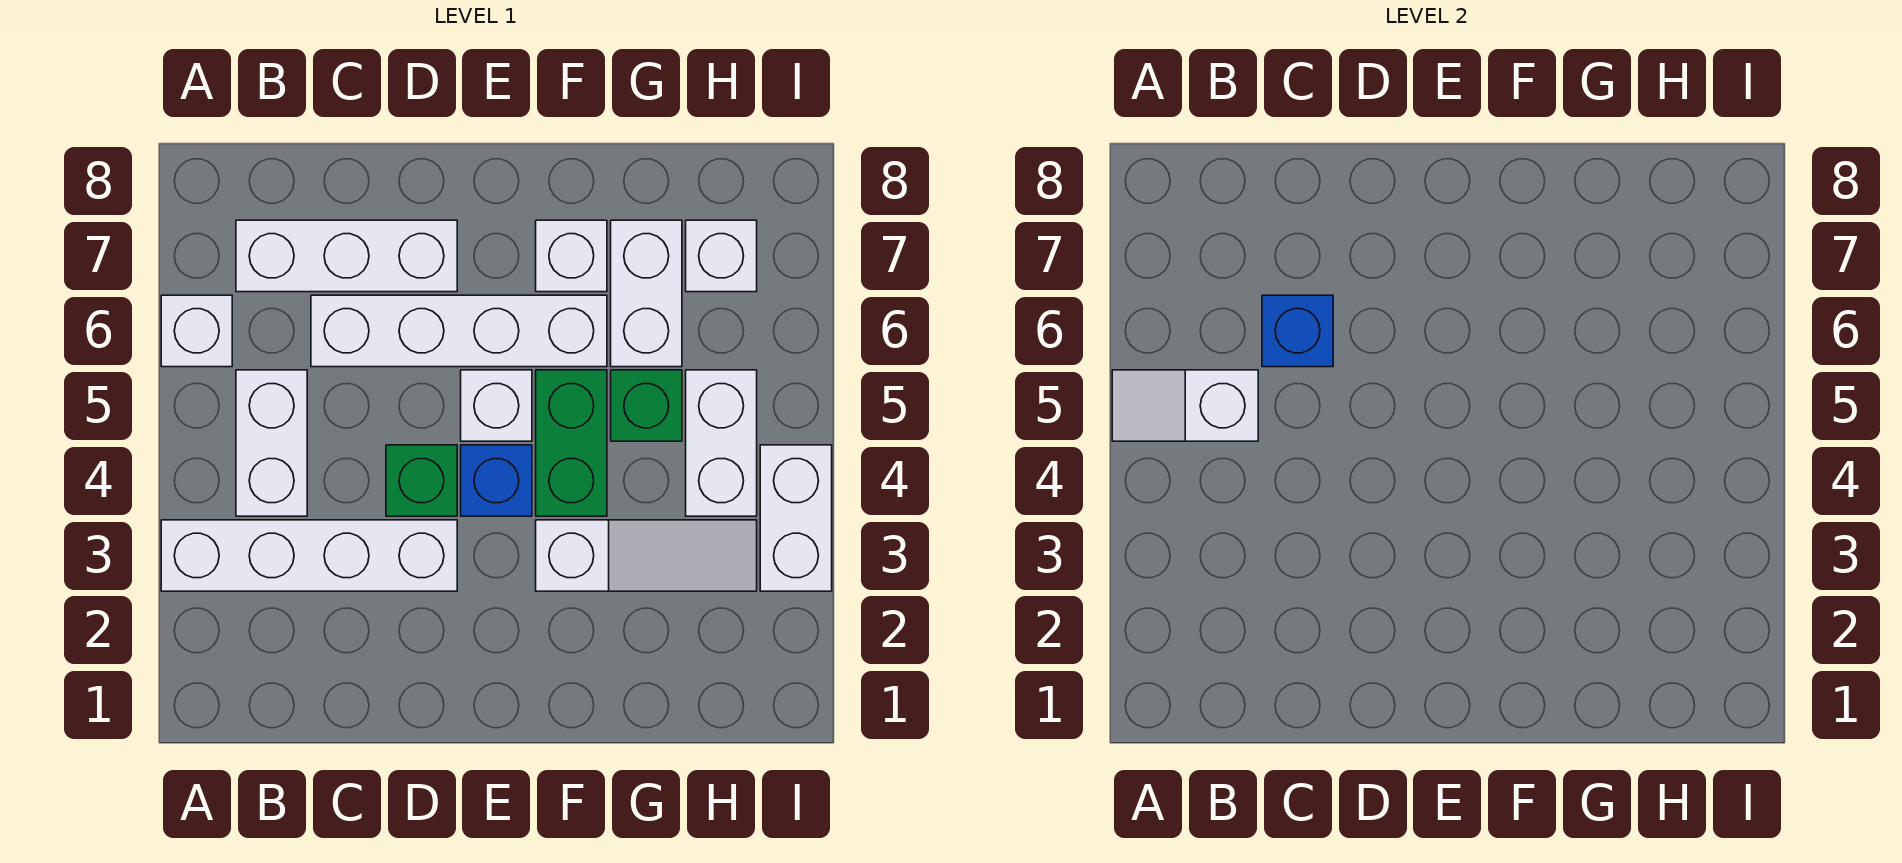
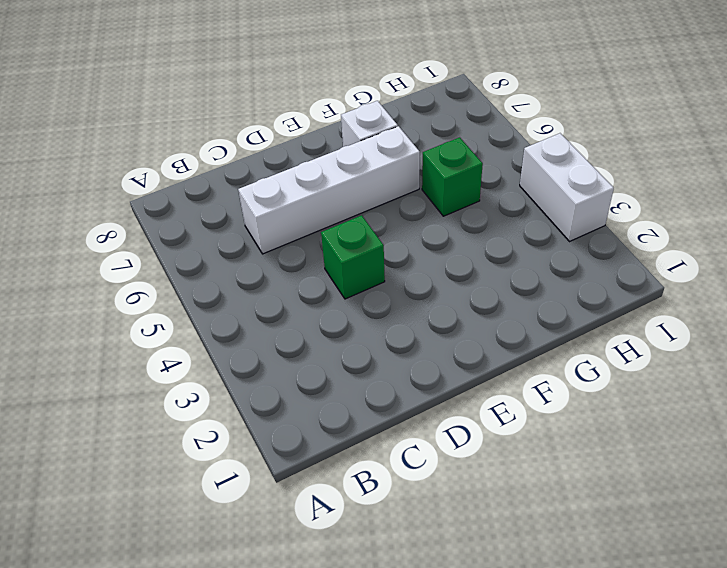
none -> white 1x4 brick [161,520,457,591]
none -> white 1x1 brick [161,295,232,367]
none -> white 1x2 brick [236,370,307,516]

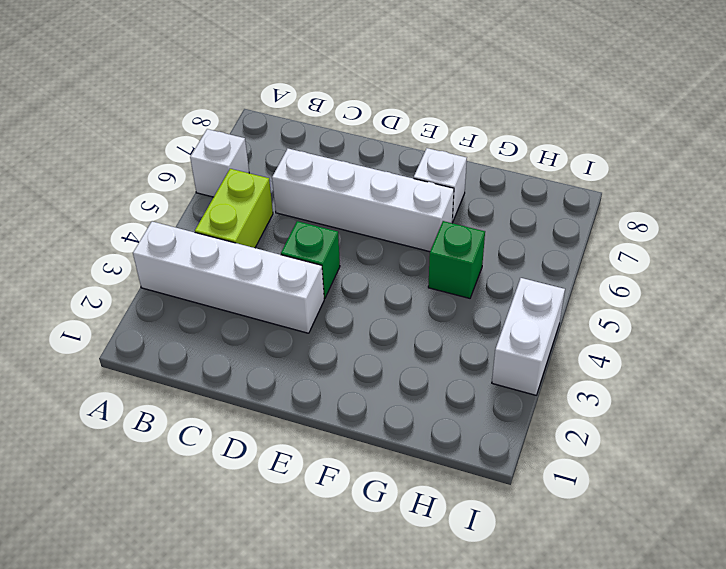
lime 1x2 brick [195,169,273,248] -> white 1x2 brick [236,370,307,516]
none -> white 1x3 brick [236,220,457,292]
none -> blue 1x1 brick [461,445,532,516]
none -> white 1x1 brick [461,370,532,441]

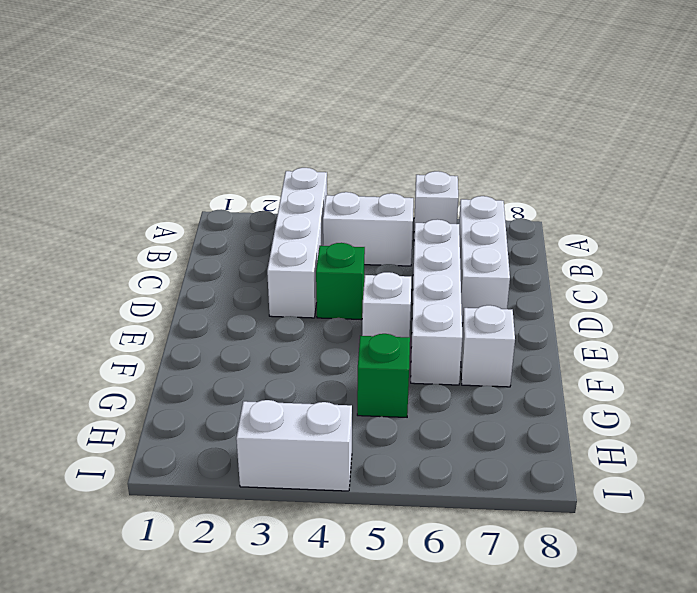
none -> blue 1x1 brick [461,445,532,516]
none -> white 1x3 slope [536,520,757,591]
none -> green 1x2 brick [536,370,607,516]

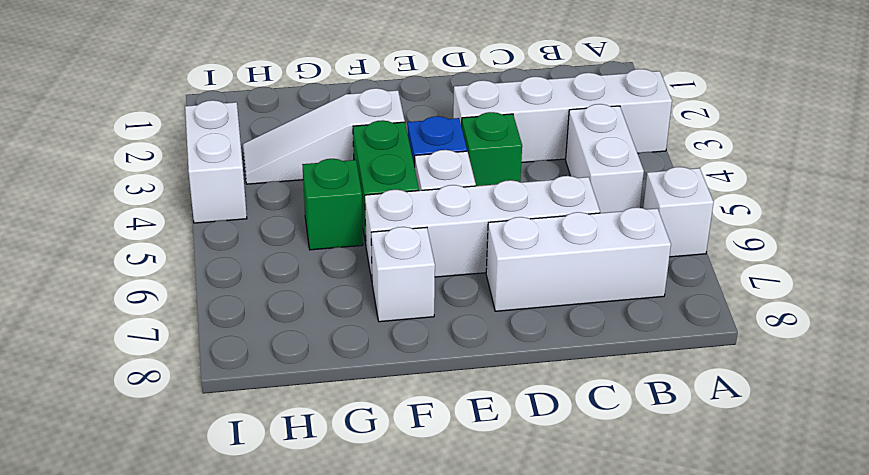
none -> white 1x2 brick [611,220,682,367]
none -> white 1x2 brick [686,370,757,516]
none -> white 1x1 brick [686,220,757,292]

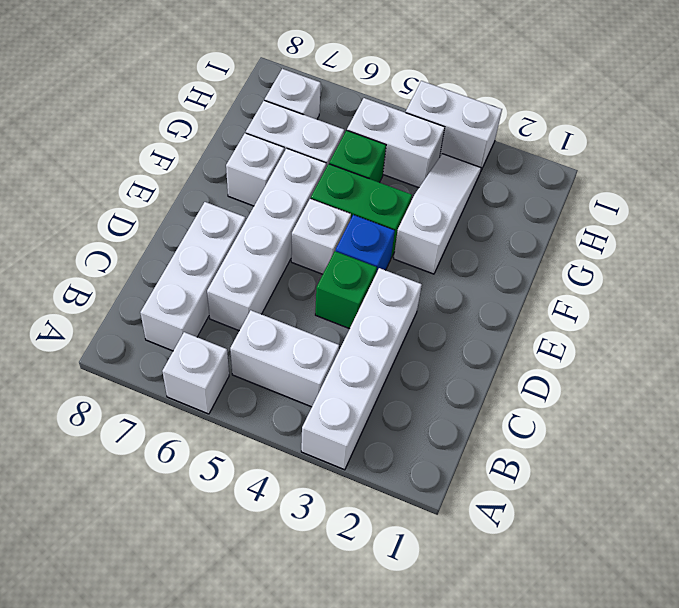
none -> white 1x2 slope [1112,370,1258,441]
none -> blue 1x1 brick [1262,295,1333,367]

